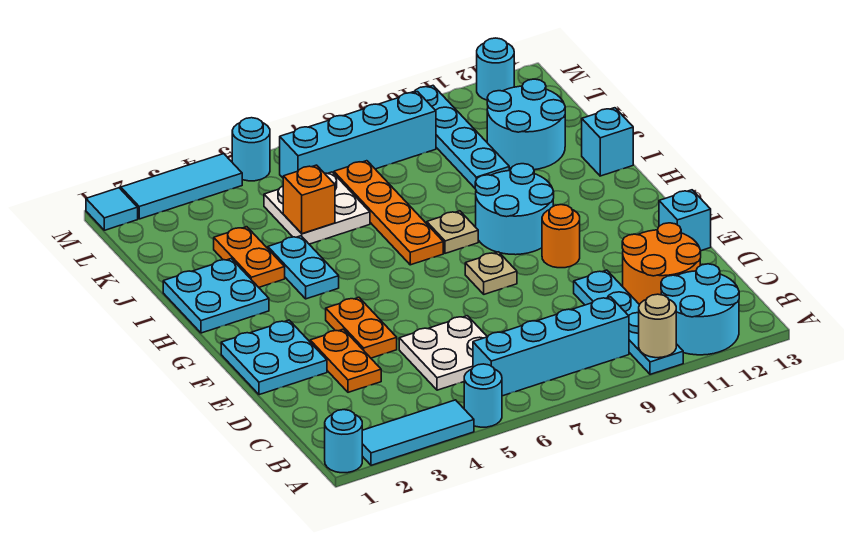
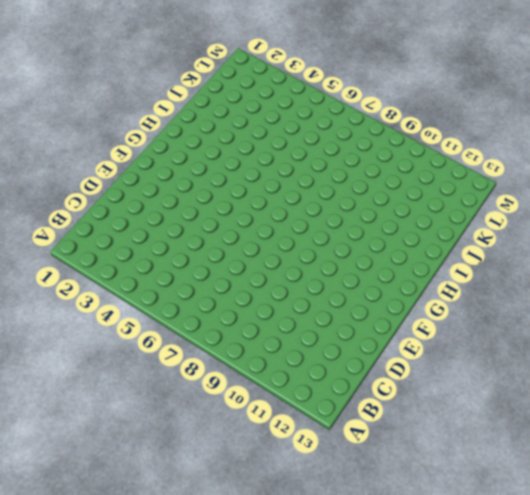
none -> cyan 1x1 round brick [325,410,362,473]
none -> cyan 1x3 tile [362,400,474,465]
none -> cyan 1x1 round brick [464,364,502,427]
none -> cyan 1x4 plate [574,270,683,374]

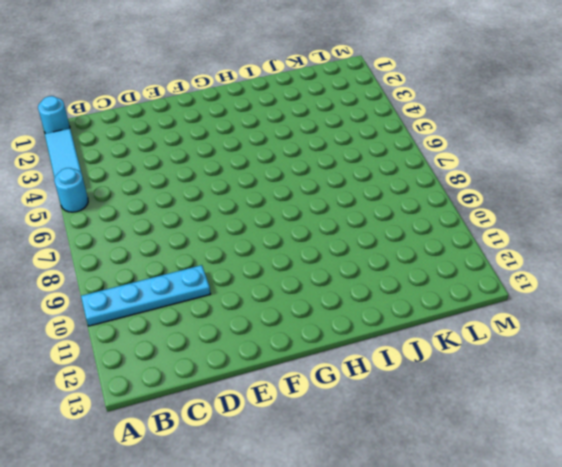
none -> cyan 2x2 round brick [661,264,739,355]
none -> cyan 1x4 brick [473,297,629,396]
none -> white 2x2 plate [399,316,487,390]
none -> orange 2x2 round brick [622,223,701,305]

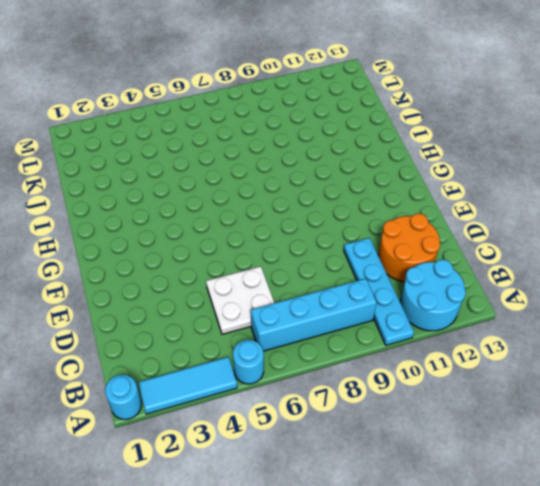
none -> orange 1x2 plate [310,329,381,392]
none -> cyan 2x2 plate [221,320,327,395]
none -> orange 1x2 plate [326,297,397,358]
none -> cyan 1x1 brick [659,190,711,251]

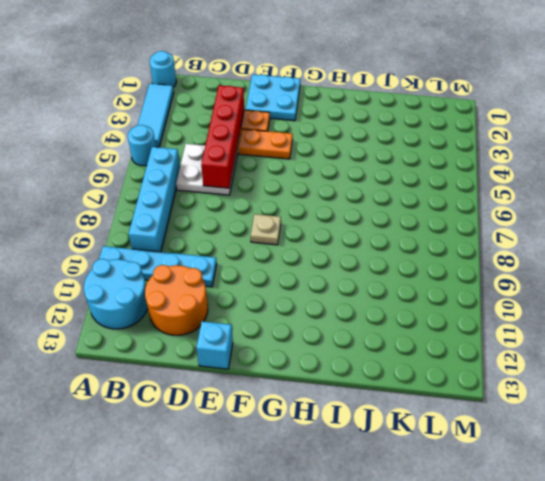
red 1x4 brick [201,86,244,188] -> none
none -> orange 1x1 round brick [542,205,580,268]
none -> cyan 2x2 round brick [475,164,554,255]
none -> cyan 2x2 plate [163,259,269,333]
none -> cyan 1x2 plate [268,236,339,299]

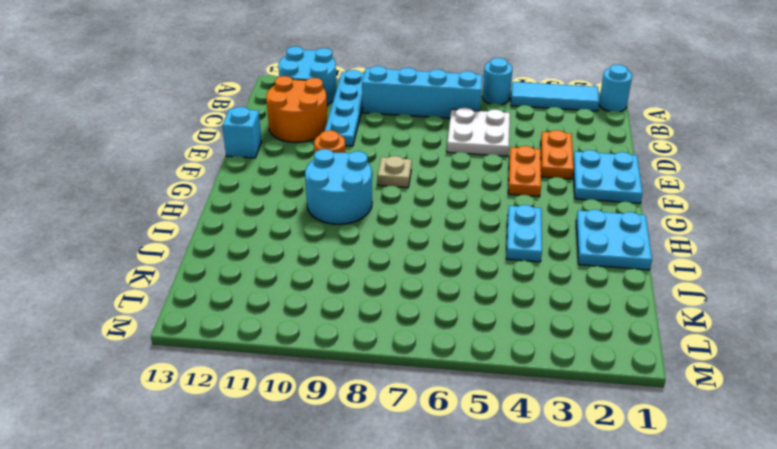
none -> orange 1x4 plate [334,161,443,265]
none -> tan 1x1 plate [427,211,478,253]
none -> orange 1x2 plate [214,227,285,287]
none -> cyan 1x1 brick [582,108,633,176]

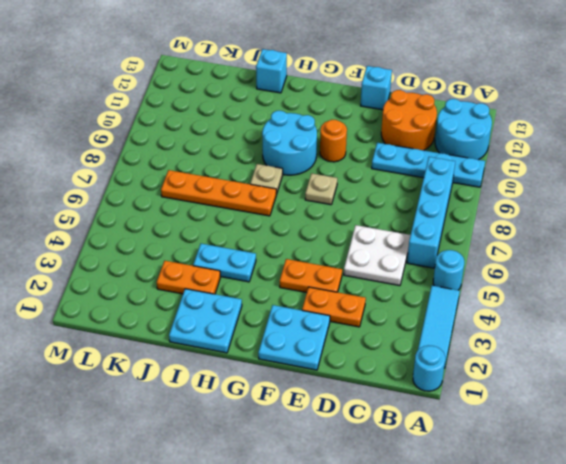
none -> white 2x2 plate [264,172,370,244]
none -> cyan 1x4 plate [411,86,509,188]
none -> cyan 2x2 round brick [487,79,565,170]
none -> cyan 1x4 brick [280,92,436,178]

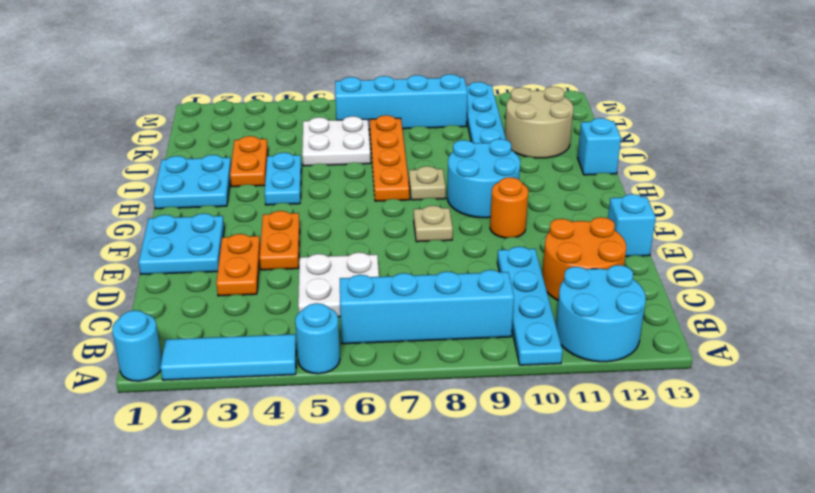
tan 2x2 round brick [505,87,573,158] -> cyan 2x2 round brick [487,79,565,170]
none -> cyan 1x1 tile [86,188,138,230]
none -> cyan 1x3 tile [121,154,242,219]
none -> cyan 1x1 round brick [232,118,270,181]
none -> cyan 1x1 round brick [477,38,514,100]

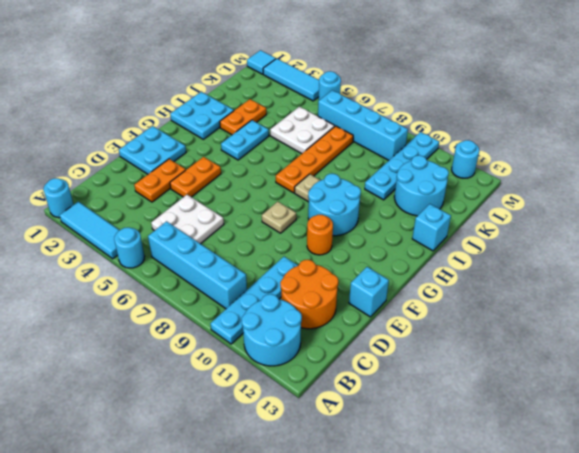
none -> tan 1x1 round brick [639,294,676,358]
none -> orange 1x1 brick [283,165,335,234]

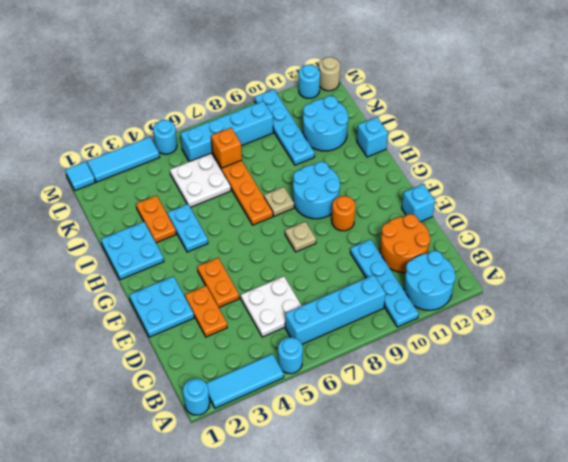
orange 1x1 brick [211,128,242,168] -> orange 1x1 brick moved to [283,165,335,234]
tan 1x1 round brick [319,57,340,91] -> tan 1x1 round brick moved to [639,294,676,358]

